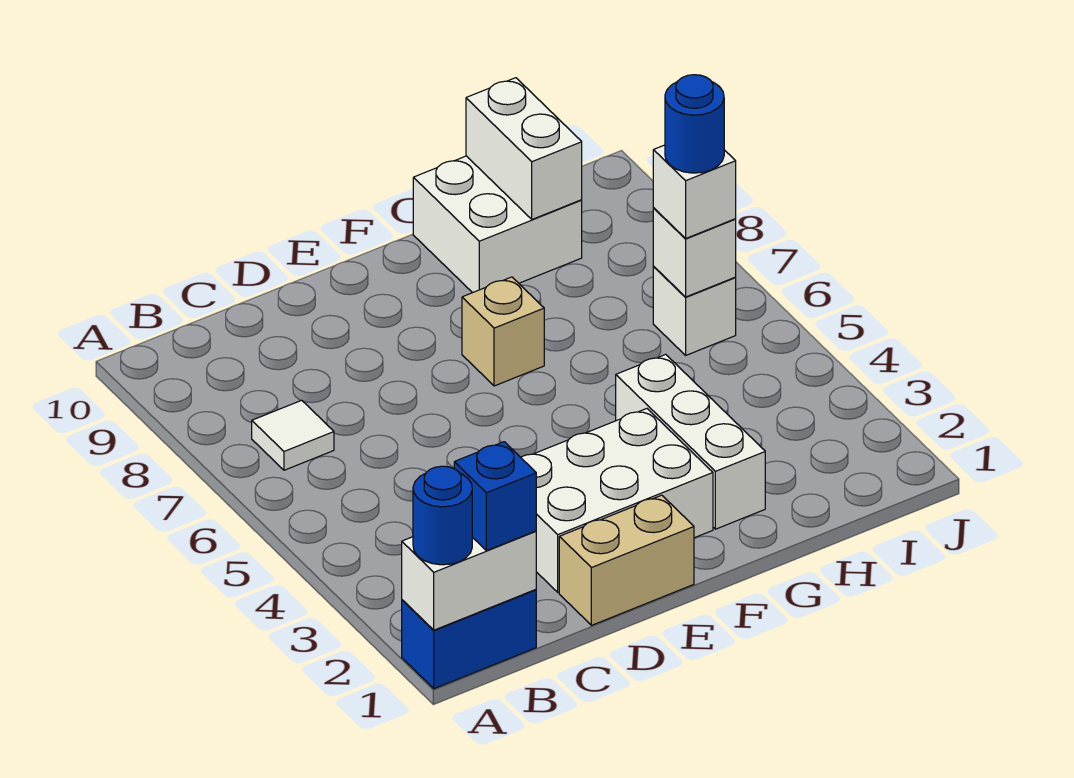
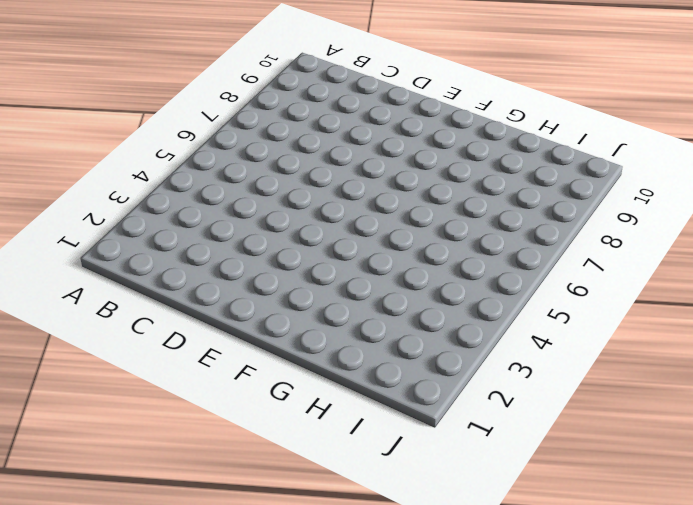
none -> blue 1x2 brick [402,590,536,689]
none -> white 1x1 tile [252,400,334,470]
none -> tan 1x2 brick [559,495,694,625]

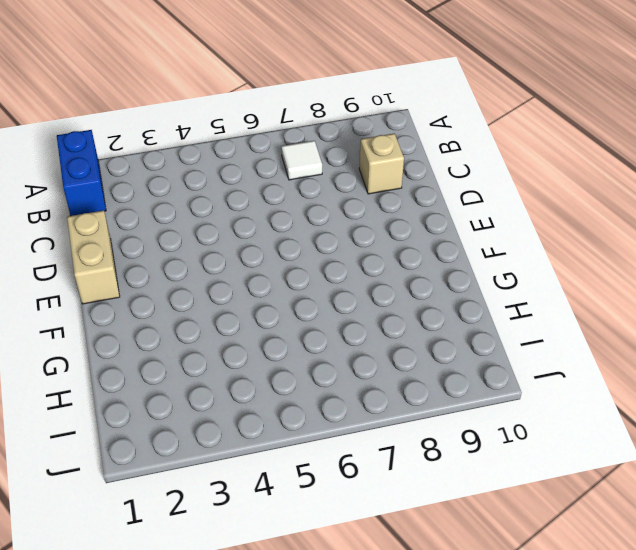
tan 1x1 brick [359,134,404,194] -> tan 1x1 brick moved to [462,277,544,386]
none -> white 2x3 brick [521,409,713,592]
none -> white 1x3 brick [616,354,765,529]
none -> white 2x2 brick [413,156,582,293]

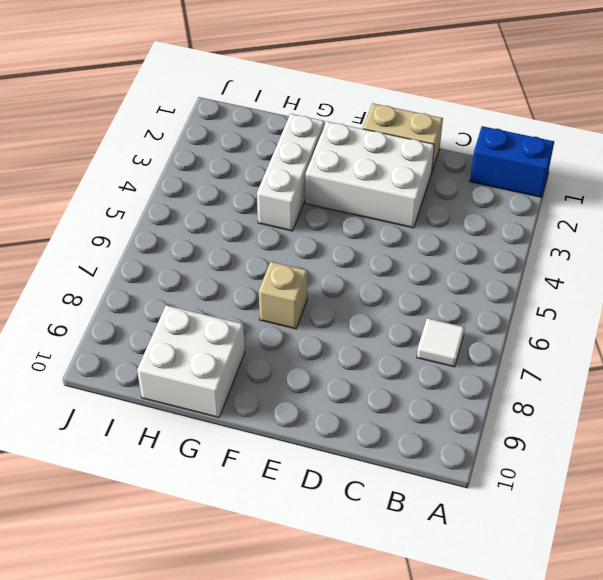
none -> white 1x1 brick [653,267,736,355]
none -> white 1x2 brick [402,531,536,630]
none -> white 1x2 brick [466,78,582,219]

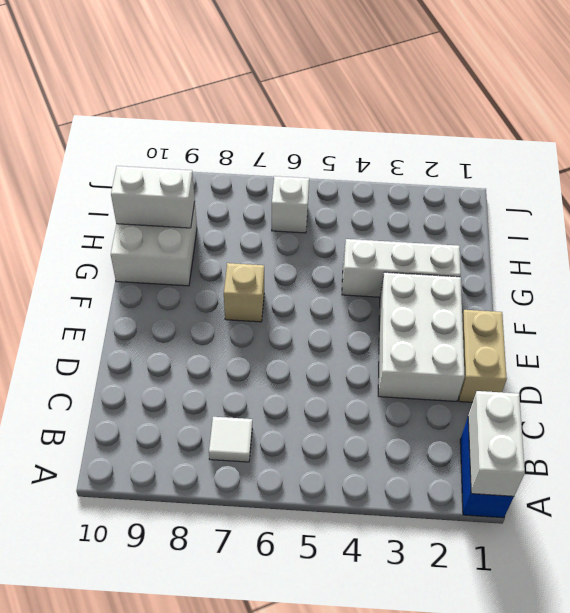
none -> white 1x1 brick [653,208,736,297]
none -> blue 1x1 round brick [413,466,472,565]
none -> blue 1x1 brick [454,442,536,551]

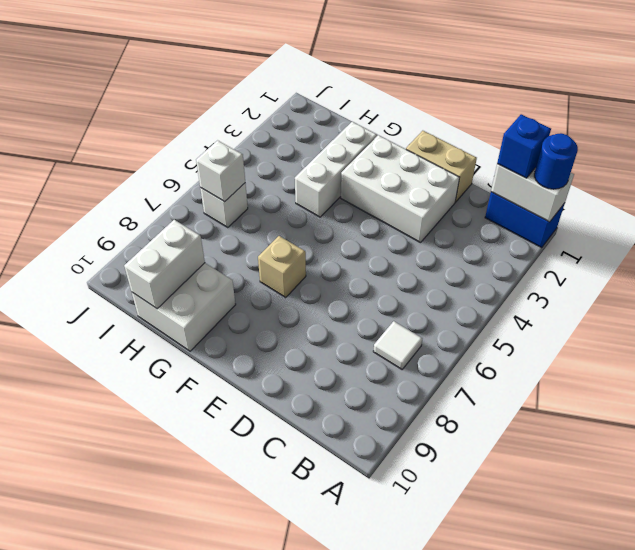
none -> white 1x1 brick [653,145,736,238]
none -> blue 1x1 round brick [665,75,724,173]

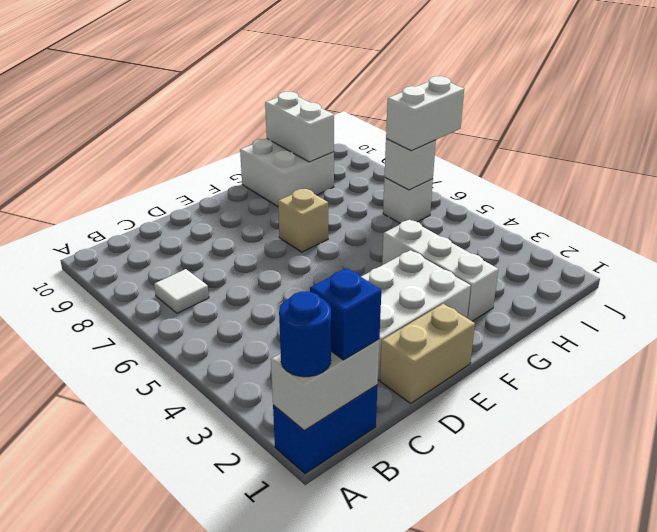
white 1x2 brick [386,76,464,151] -> white 1x1 brick [653,145,736,238]
none -> blue 1x1 round brick [665,75,724,173]

